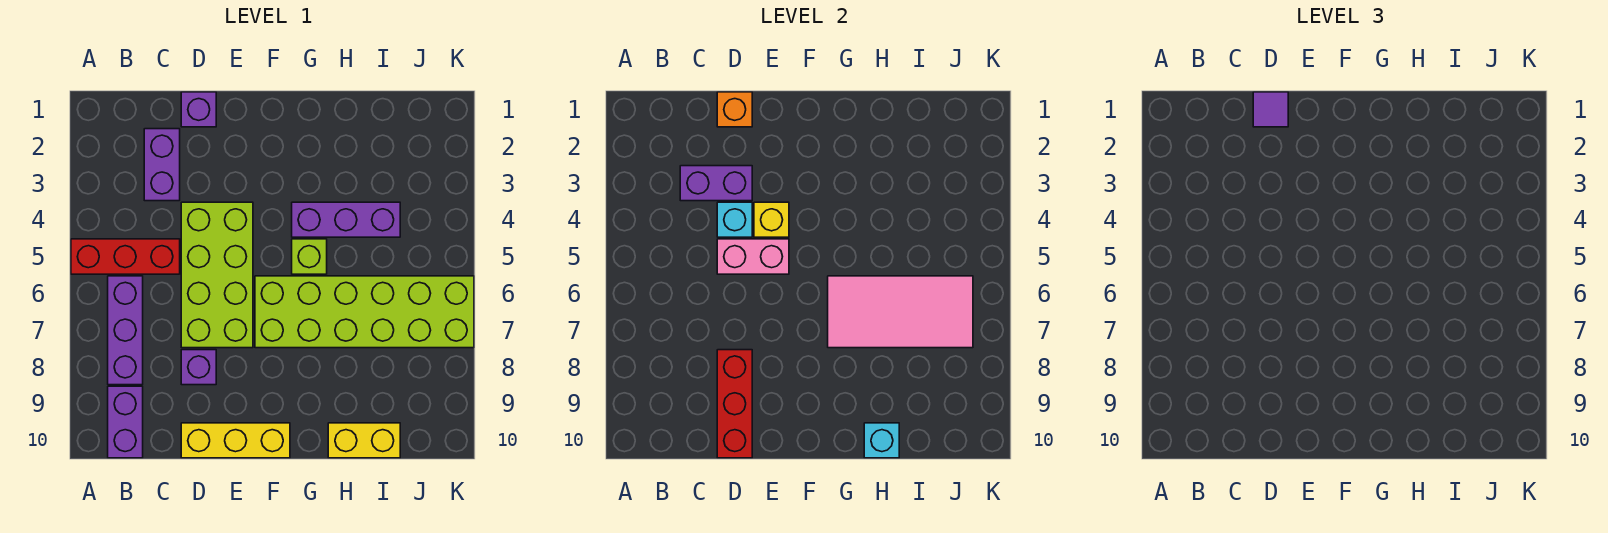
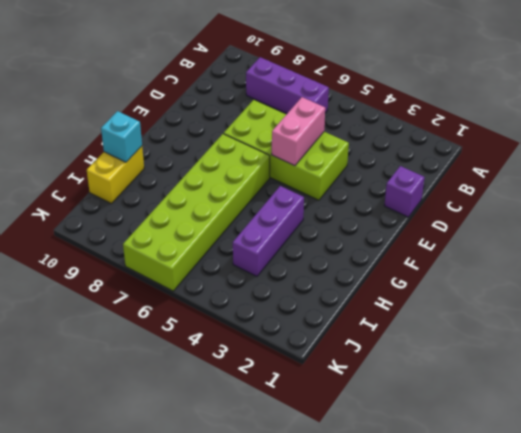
none -> red 1x3 brick [71,239,180,274]
none -> purple 1x2 brick [108,386,143,458]
none -> purple 1x2 brick [144,129,180,201]

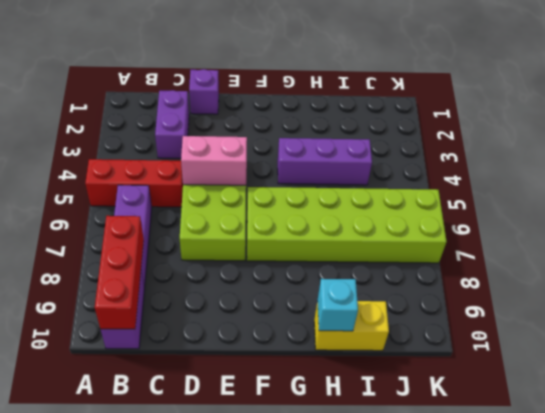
red 1x3 brick [95,216,144,329] -> red 1x3 brick moved to [717,350,752,458]
none -> purple 1x1 brick [181,350,216,385]
none -> yellow 1x3 brick [181,423,290,458]
none -> lime 1x1 brick [292,239,327,274]

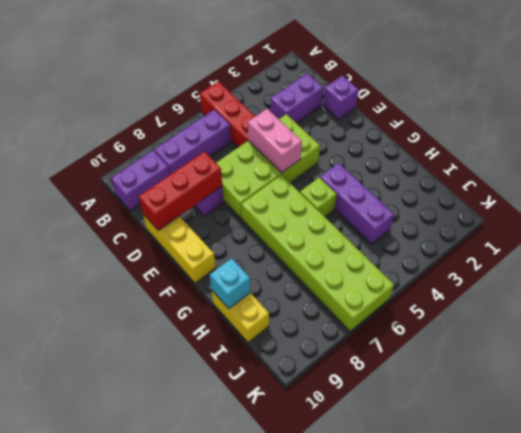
none -> purple 1x2 brick [680,166,752,201]
none -> orange 1x1 brick [717,92,752,127]
none -> cyan 1x1 brick [717,202,752,237]

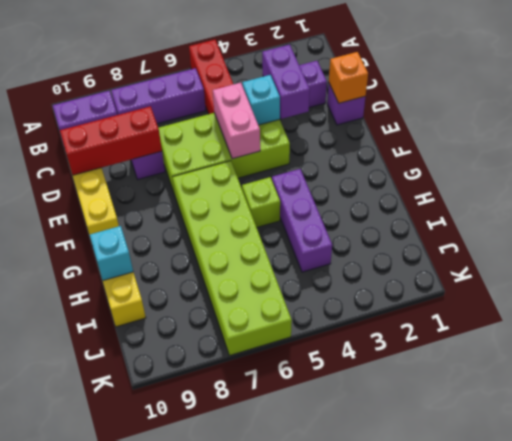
none -> yellow 1x1 brick [754,202,789,237]
none -> pink 2x4 tile [828,276,973,348]
none -> purple 1x1 tile [1253,92,1288,127]

